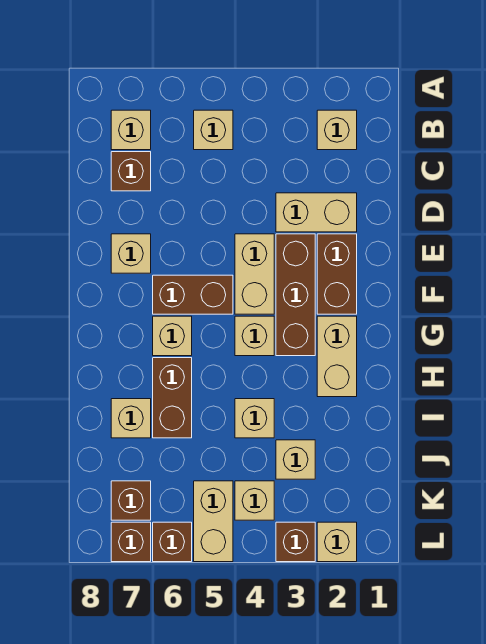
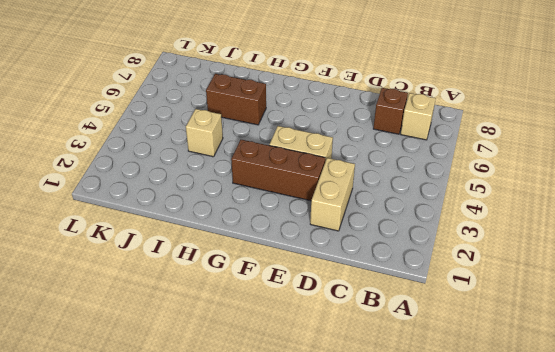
none -> tan 1x1 brick [317,110,357,150]
none -> tan 1x1 brick [194,110,233,150]
none -> brown 1x2 brick [317,234,357,314]

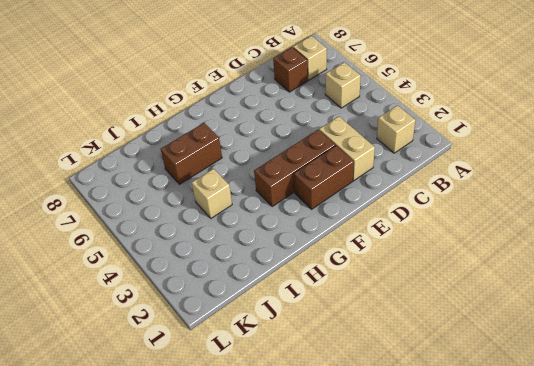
none -> tan 1x2 brick [235,234,274,314]
none -> tan 1x1 brick [111,234,151,273]
none -> brown 1x2 brick [153,275,233,314]

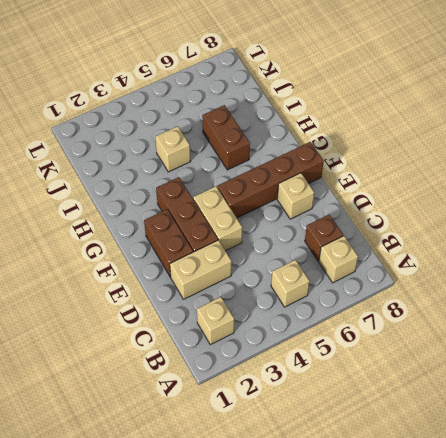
brown 1x4 brick [217,142,324,218] -> brown 1x2 brick [153,275,233,314]
none -> tan 1x2 brick [317,316,357,397]
none -> tan 1x1 brick [235,316,274,356]
none -> tan 1x1 brick [153,316,192,356]

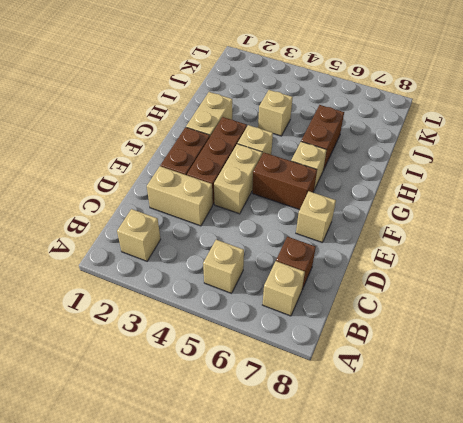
none -> tan 1x1 brick [111,399,151,438]
none -> tan 1x1 brick [276,440,315,479]
none -> tan 1x1 brick [235,481,274,520]

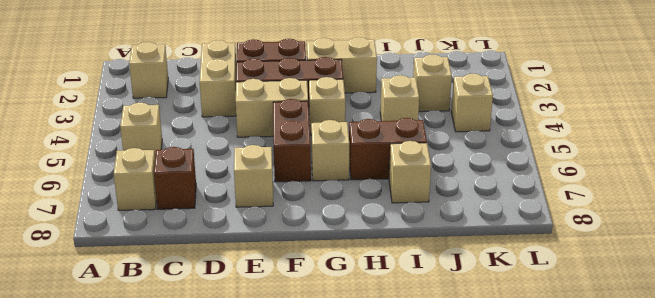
none -> tan 1x2 brick [194,481,233,562]
none -> brown 1x1 brick [111,481,151,520]
none -> tan 1x1 brick [317,522,357,562]

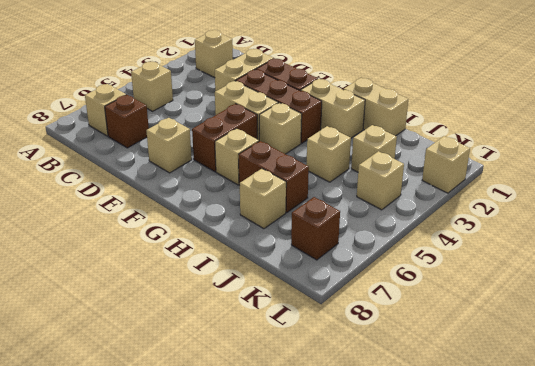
tan 1x2 brick [343,78,408,136] -> tan 1x2 brick moved to [194,481,233,562]
none -> brown 1x1 brick [276,522,315,562]
none -> brown 1x1 brick [153,522,192,562]
none -> brown 1x1 brick [111,522,151,562]

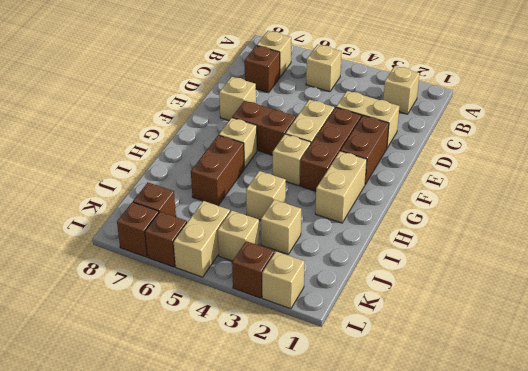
none -> tan 1x1 brick [111,399,151,438]

